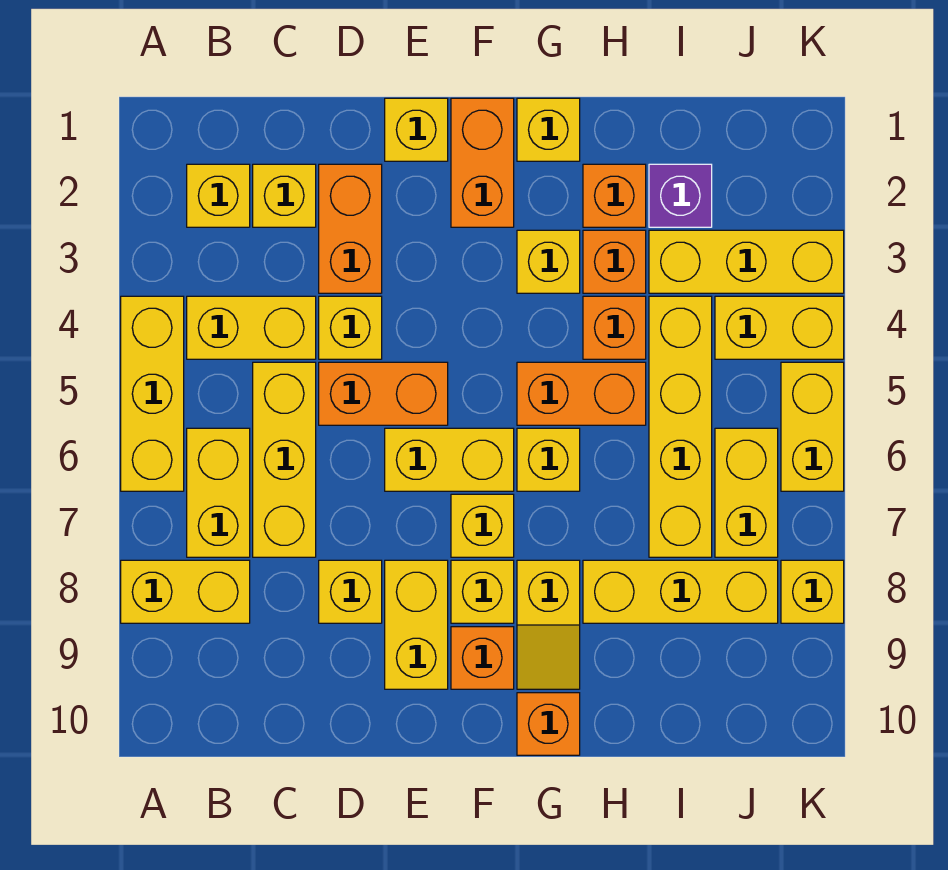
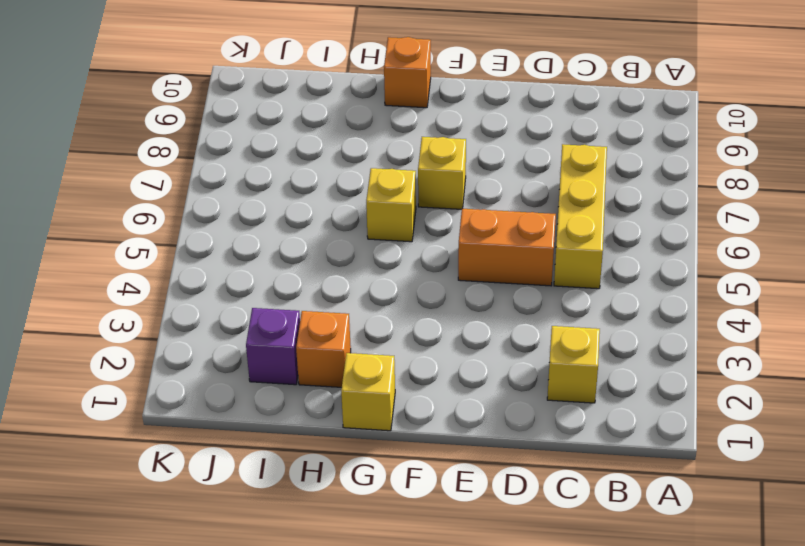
none -> yellow 1x3 brick [121,296,184,491]
none -> yellow 1x2 brick [121,560,250,623]
none -> yellow 1x1 brick [187,164,250,227]
none -> yellow 1x2 brick [187,296,316,359]

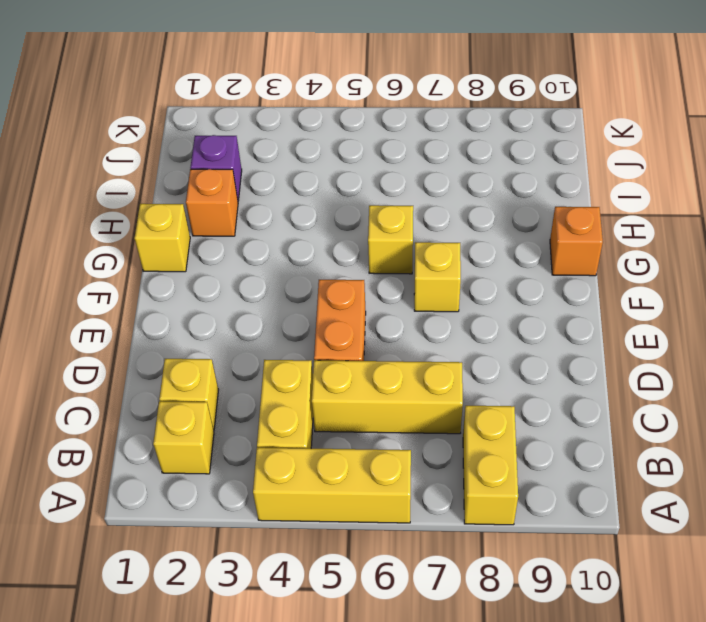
none -> yellow 1x2 brick [187,428,250,557]
none -> orange 1x2 brick [319,164,382,293]
none -> yellow 1x1 brick [319,296,382,359]
none -> yellow 1x1 brick [319,560,382,623]

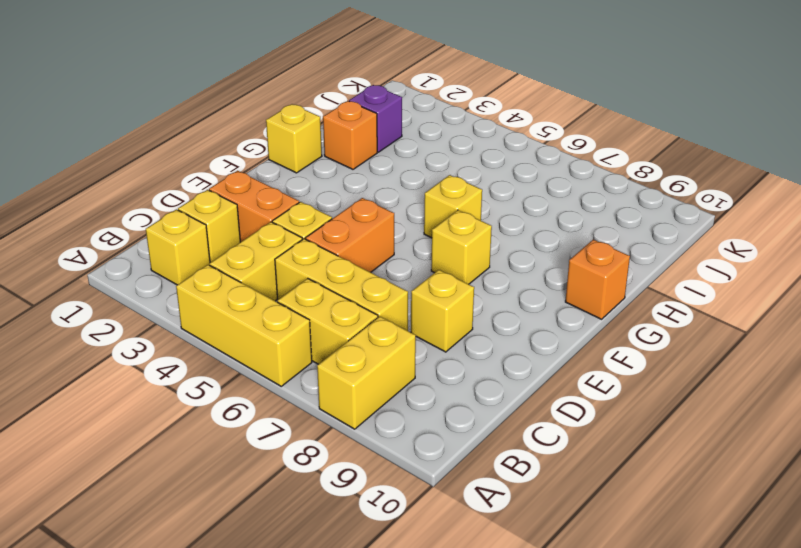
none -> yellow 1x1 brick [385,98,448,161]
none -> yellow 1x2 brick [385,428,514,491]
none -> yellow 1x2 brick [385,560,448,689]
none -> orange 1x2 brick [451,98,514,227]

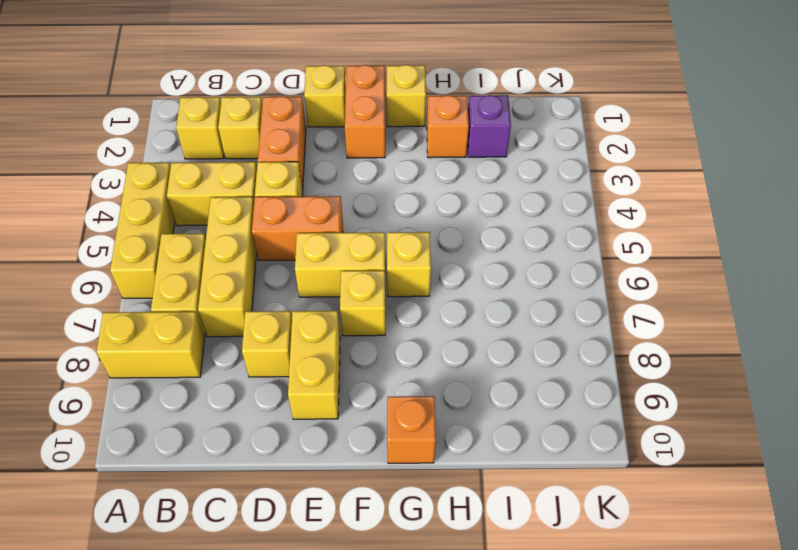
none -> yellow 1x1 brick [451,560,514,623]
none -> orange 1x1 brick [451,627,514,689]
none -> yellow 1x1 brick [517,230,580,293]
none -> orange 1x2 brick [517,362,646,425]

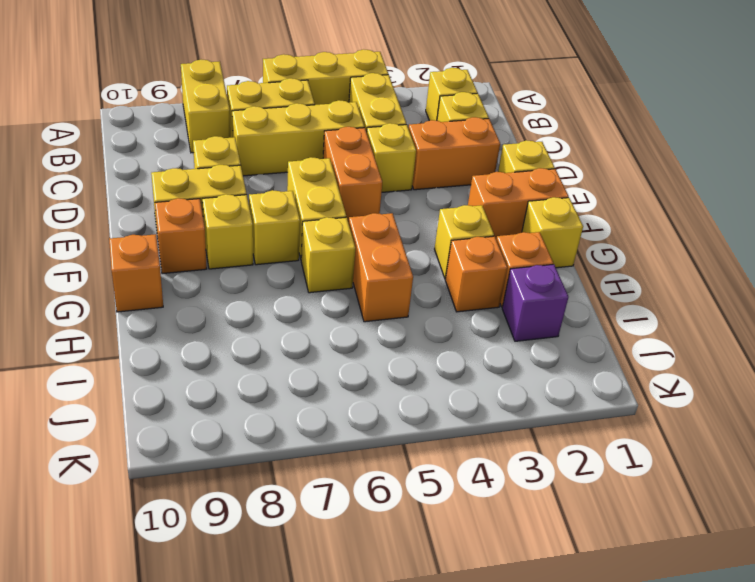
none -> yellow 1x2 slope [517,560,580,689]
none -> orange 1x1 brick [583,296,646,359]
none -> yellow 1x3 brick [583,560,778,623]
none -> yellow 1x3 brick [649,230,844,293]

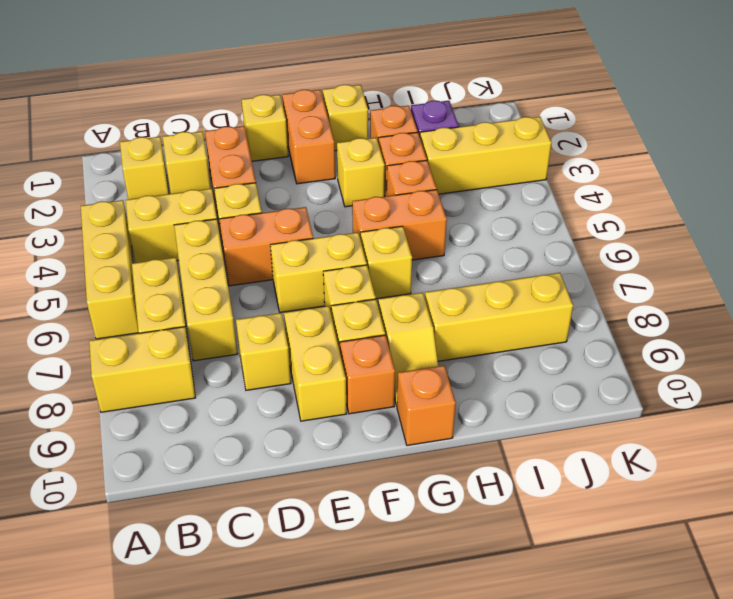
none -> yellow 1x4 brick [649,296,712,557]
none -> yellow 1x2 brick [715,296,844,359]
none -> yellow 1x2 brick [715,428,778,557]
none -> yellow 1x2 brick [781,362,844,491]

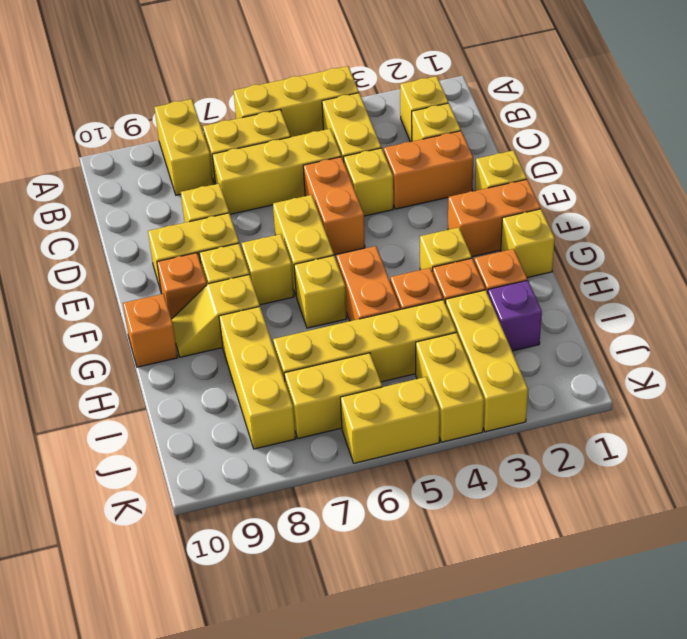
none -> yellow 1x1 brick [781,560,844,623]

